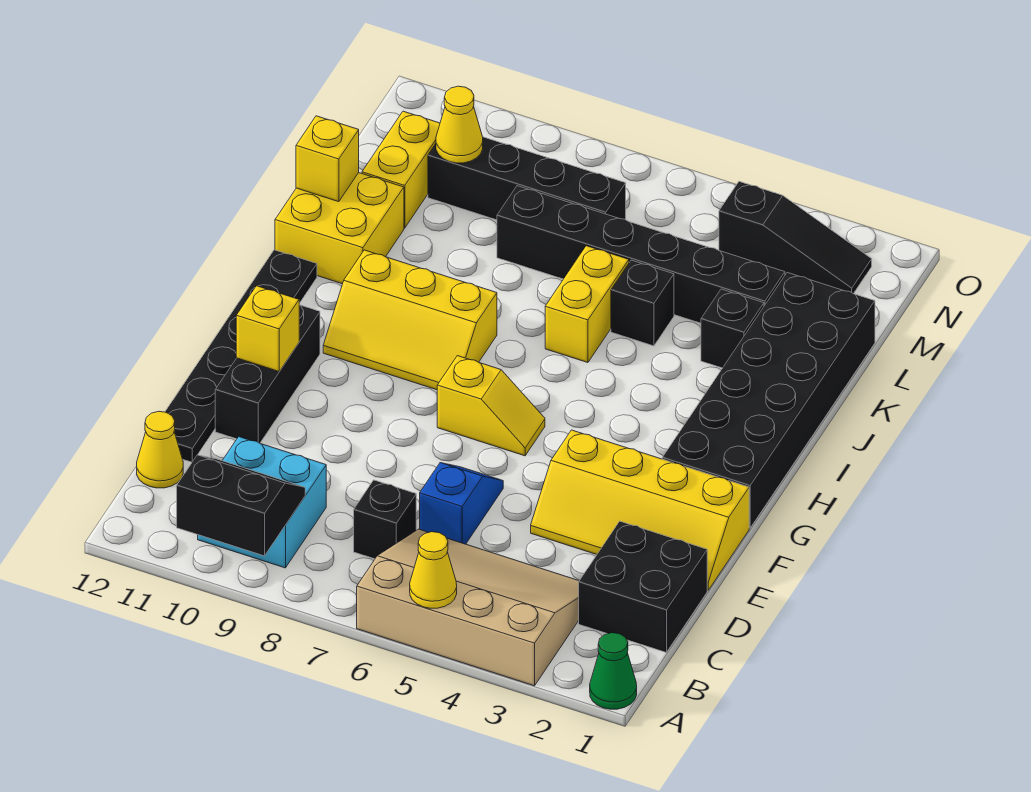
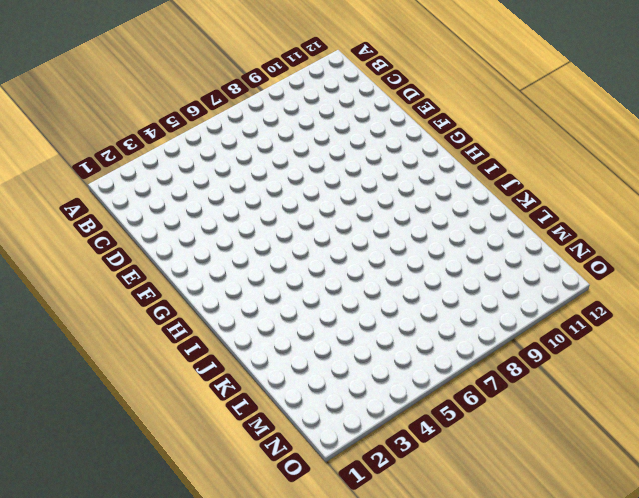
none -> green 1x1 cone [590,633,637,709]
none -> tan 3x4 slope [357,529,579,686]
none -> cyan 2x2 brick [198,437,326,568]

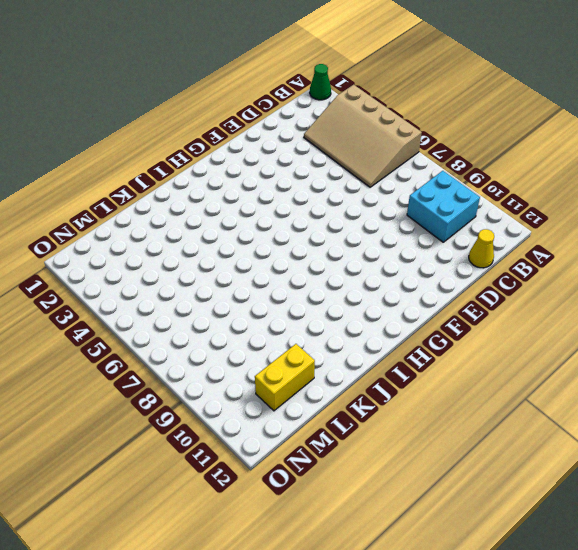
none -> black 2x2 brick [579,521,707,653]
none -> black 1x1 brick [354,480,416,559]
none -> blue 1x2 slope [420,463,503,544]

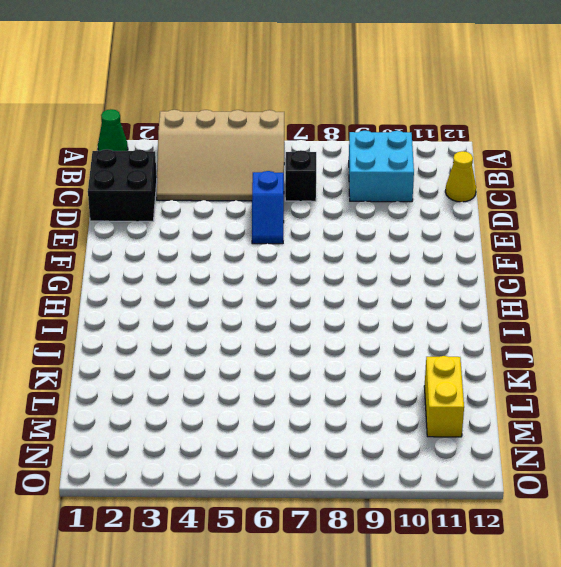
none -> black 1x6 plate [165,250,317,462]
none -> yellow 2x4 slope [531,430,749,590]
none -> black 1x3 brick [215,305,320,443]

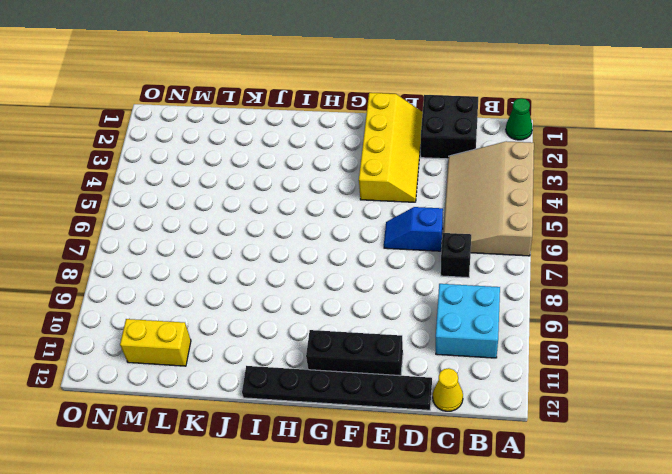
none -> black 2x6 brick [662,273,875,528]
none -> yellow 1x2 slope [437,356,545,456]
none -> yellow 2x3 slope [323,250,497,390]

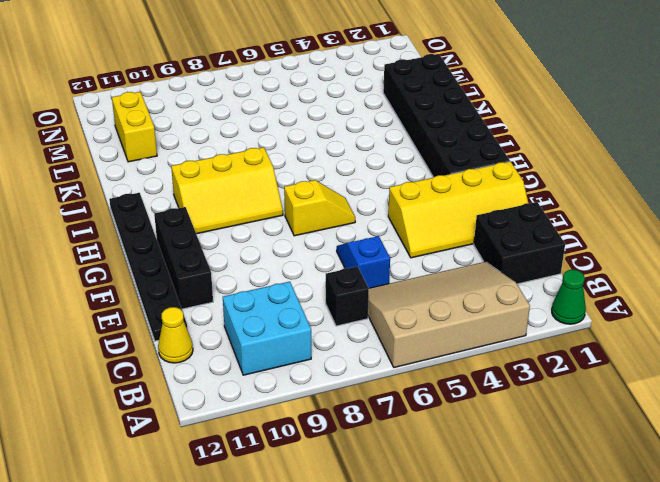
none -> yellow 1x2 brick [545,246,629,363]
none -> yellow 2x2 brick [275,173,404,284]
none -> black 1x1 brick [701,289,764,368]

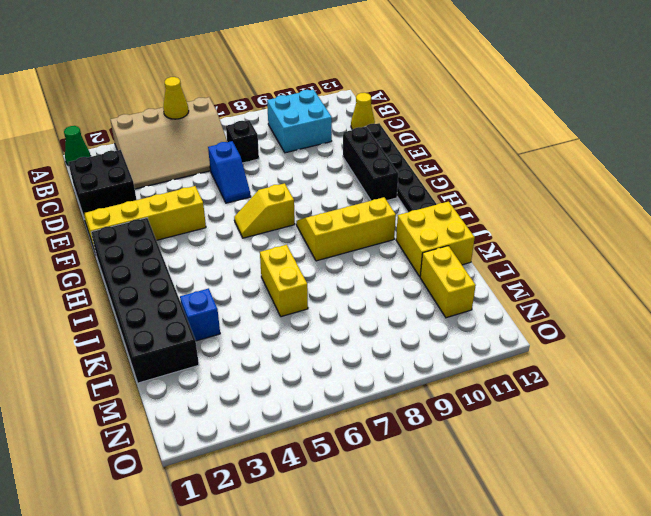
blue 1x1 brick [180,288,220,341] -> black 1x1 brick [701,289,764,368]
none -> black 1x1 brick [611,260,674,346]
none -> black 1x6 brick [497,186,785,323]
none -> black 1x4 brick [428,137,626,220]

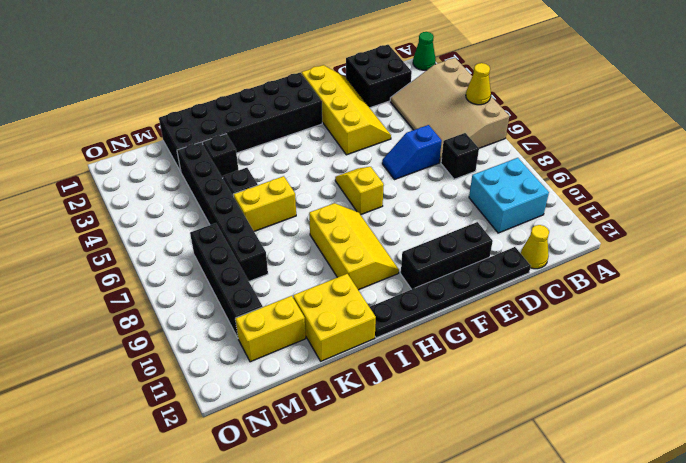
none -> black 1x3 slope [719,181,872,294]
none -> black 2x2 slope [177,455,305,556]
none -> yellow 1x1 brick [236,286,299,371]

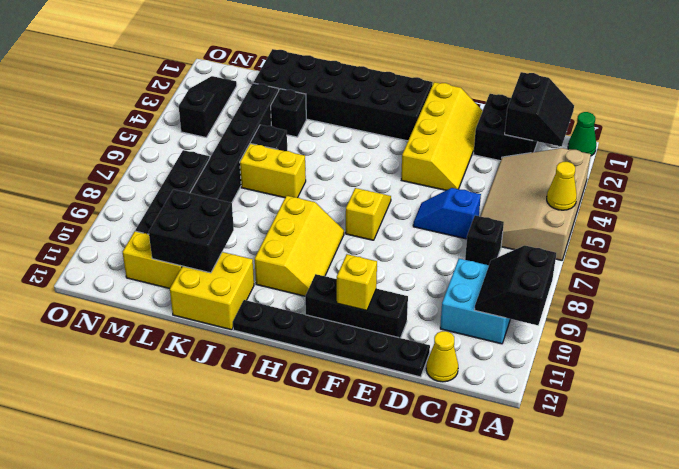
black 2x2 slope [505,72,574,146] -> none
black 2x2 brick [149,190,234,273] -> none
none -> yellow 1x1 brick [296,116,359,202]
none -> yellow 1x1 cone [436,86,483,163]

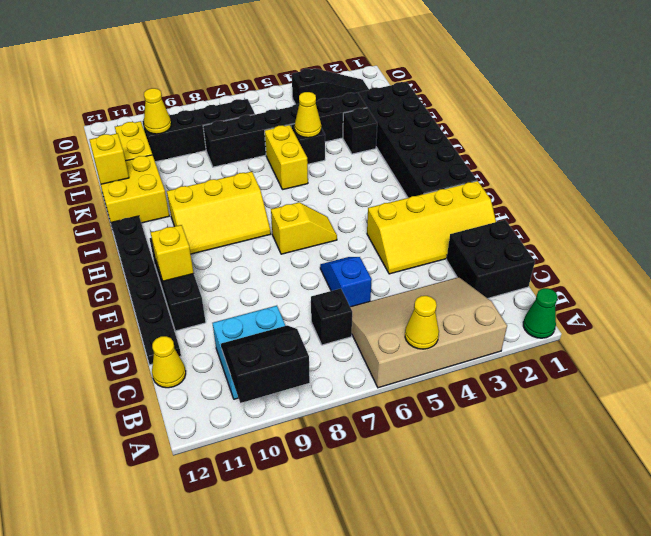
yellow 1x1 cone [295,92,321,138] -> none

